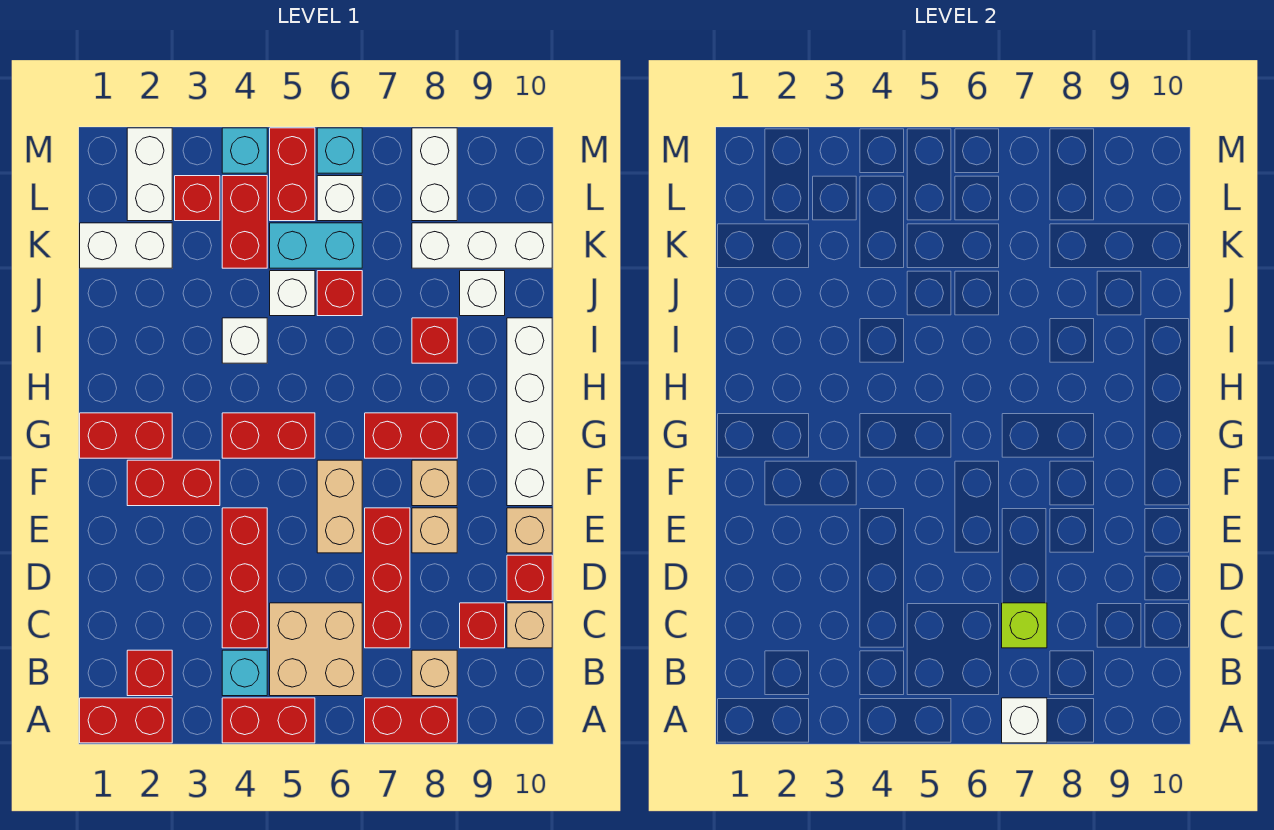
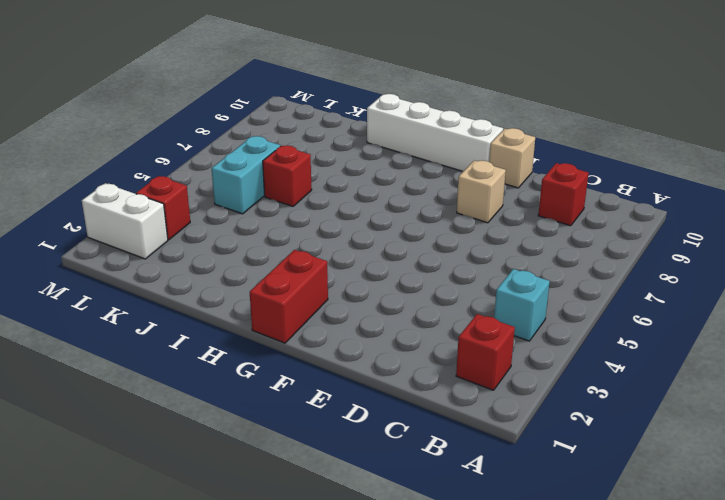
none -> red 1x2 brick [80,698,172,743]
none -> red 1x2 brick [222,698,315,743]
none -> red 1x2 brick [365,698,457,743]
none -> tan 2x2 brick [270,603,362,696]

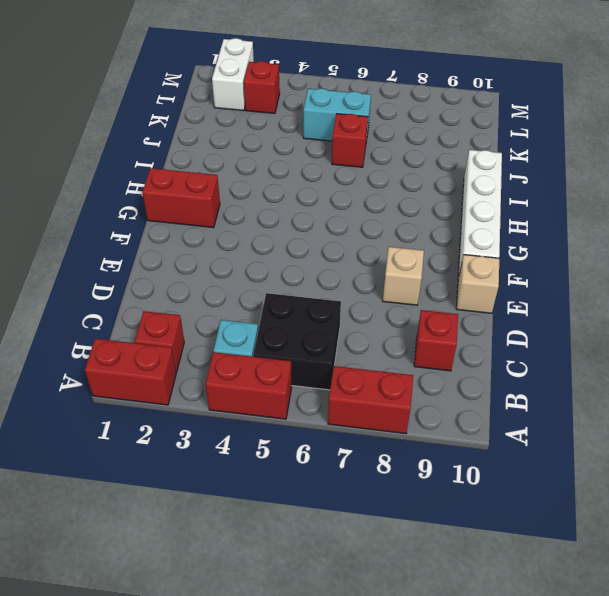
black 2x2 brick [253,293,341,390] -> tan 2x2 brick [270,603,362,696]
none -> tan 1x1 brick [412,650,457,696]
none -> red 1x3 brick [222,508,267,648]
none -> red 1x3 brick [365,508,410,648]
none -> tan 1x1 brick [507,603,552,648]

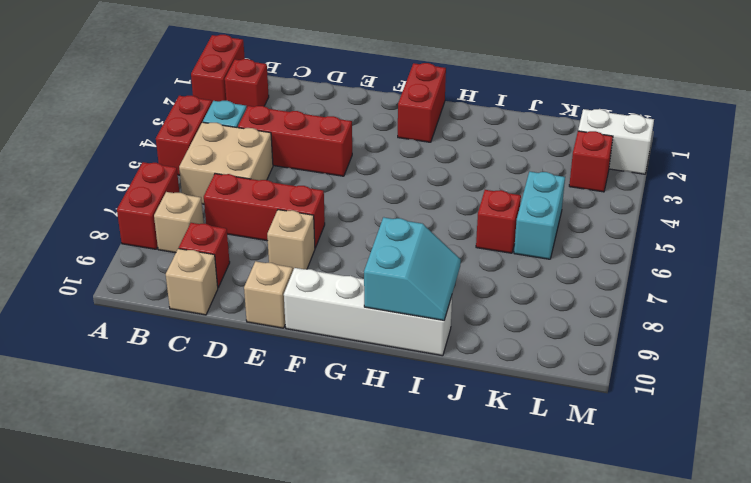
cyan 2x2 slope [364,217,461,320] -> none
none -> red 1x1 brick [507,555,552,601]
none -> tan 1x2 brick [317,460,362,553]
none -> red 1x2 brick [127,460,220,506]
none -> tan 1x1 brick [412,460,457,506]

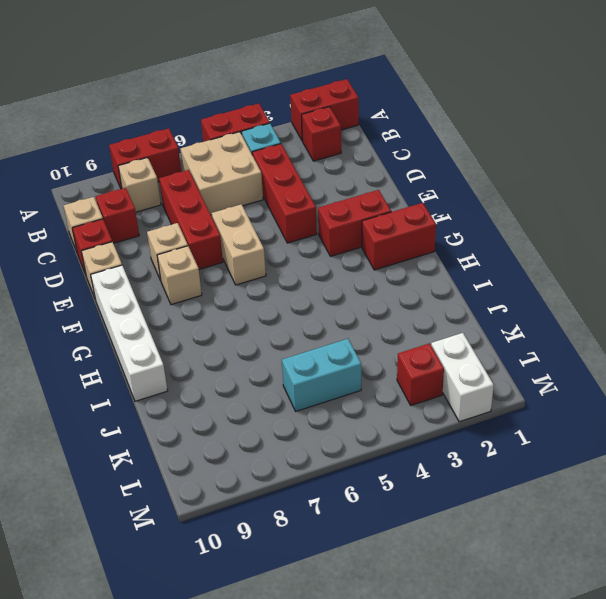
none -> red 1x2 brick [222,413,315,458]
none -> red 1x2 brick [365,413,457,458]
none -> white 1x1 brick [222,318,267,363]
none -> red 1x1 brick [412,318,457,363]

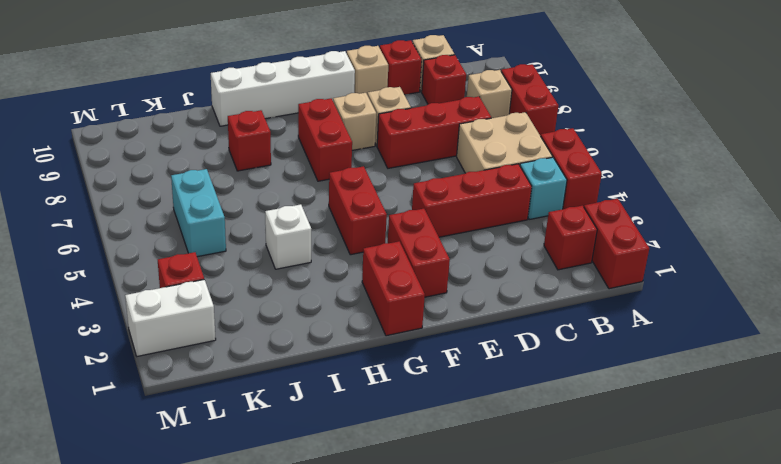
none -> tan 1x2 brick [317,460,362,553]
none -> white 1x1 brick [270,271,315,316]
none -> red 1x1 brick [317,271,362,316]
none -> white 1x1 brick [460,271,505,316]

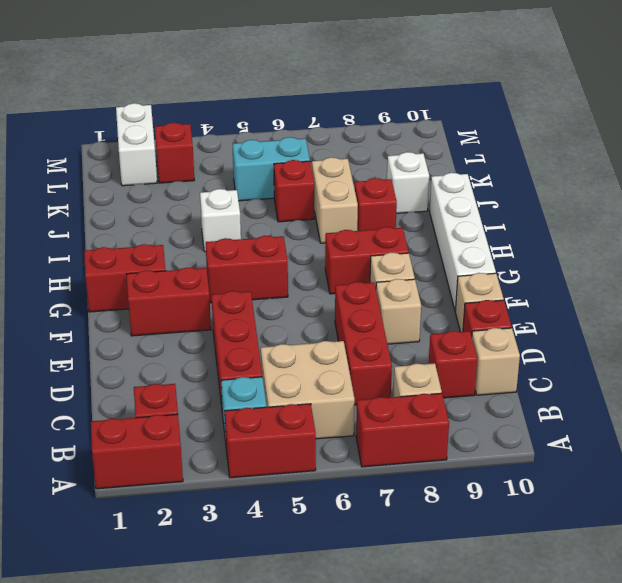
tan 1x2 brick [312,157,358,243] -> tan 1x2 brick moved to [317,460,362,553]
none -> white 1x1 brick [270,271,315,316]
none -> white 1x2 brick [80,223,172,268]
none -> red 1x2 brick [222,176,267,268]
none -> white 1x3 brick [412,223,552,268]

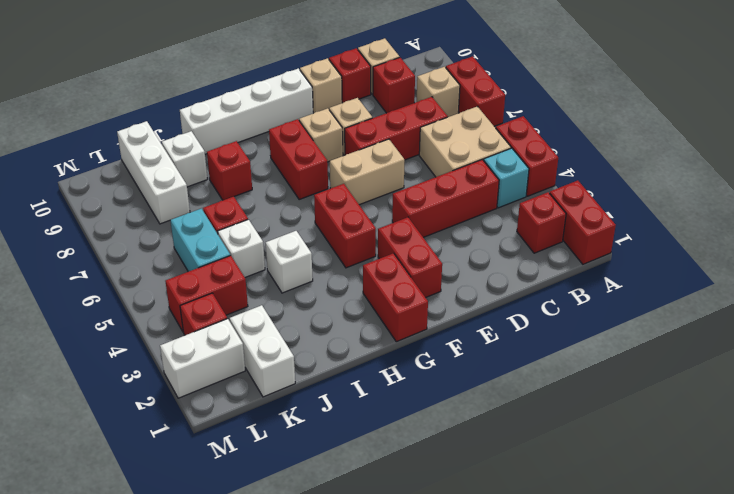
none -> red 1x2 brick [270,128,315,221]
none -> white 1x1 brick [317,176,362,221]
none -> white 1x2 brick [412,128,457,221]
none -> cyan 1x1 brick [222,128,267,173]

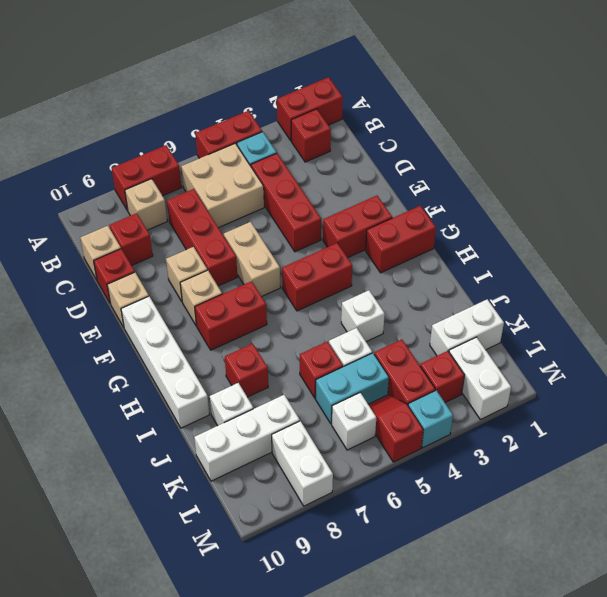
red 1x2 slope [368,395,423,462] -> red 1x2 brick [270,128,315,221]
none -> cyan 1x1 brick [317,128,362,173]
none -> white 1x1 brick [1002,698,1047,743]
none -> lime 1x1 brick [1002,603,1047,648]

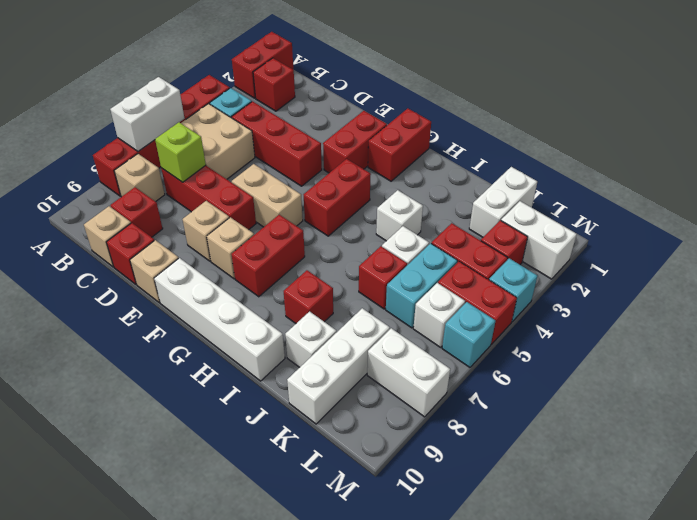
white 1x2 brick [110,77,185,151] -> white 1x1 brick [1002,698,1047,743]

